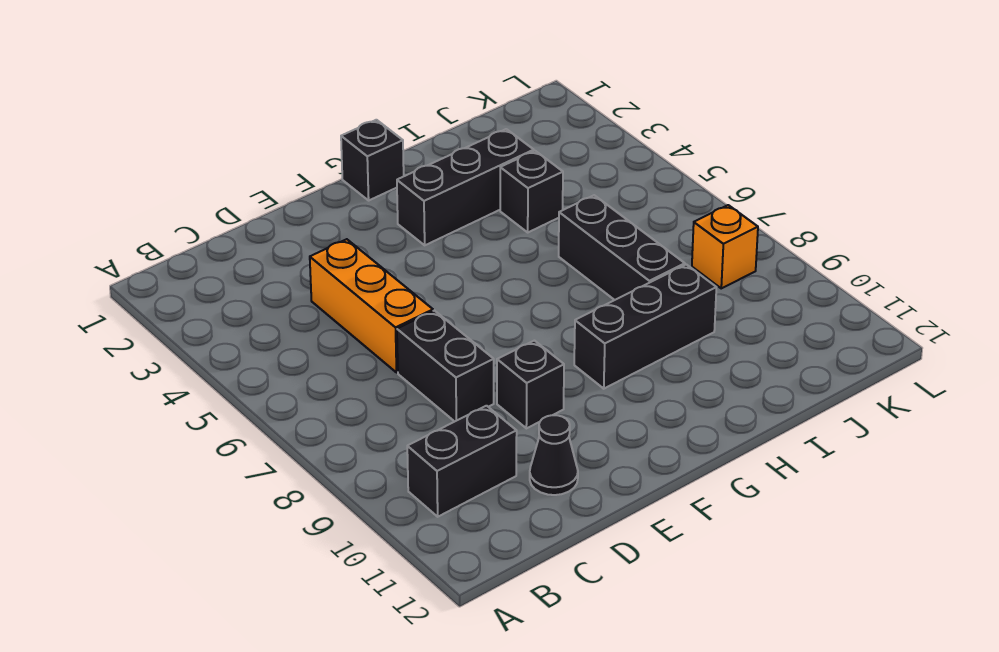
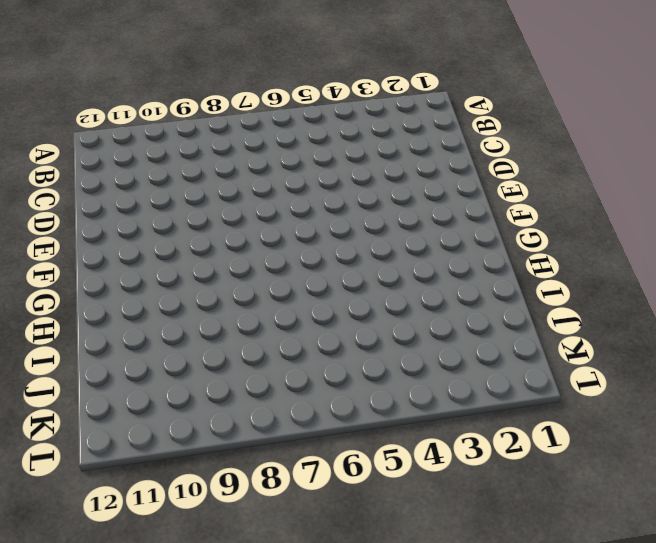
none -> black 1x2 brick [407,406,517,517]
none -> orange 1x3 brick [310,239,433,372]

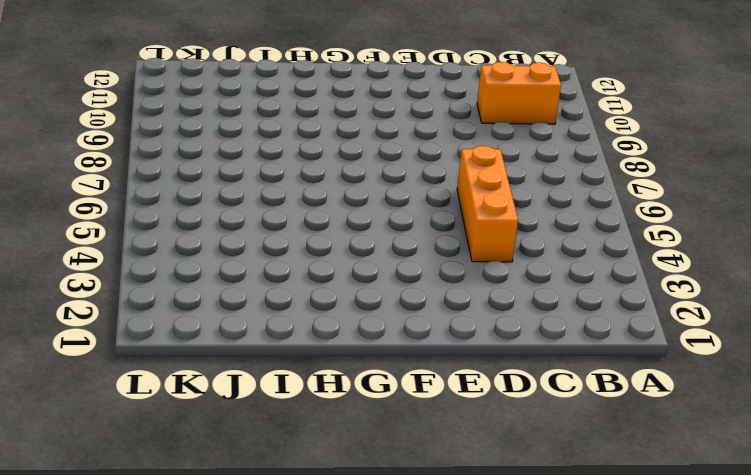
orange 1x2 brick [477,62,561,124] -> black 1x2 brick [407,406,517,517]
none -> black 1x2 brick [397,311,494,422]
none -> black 1x1 cone [530,415,578,495]

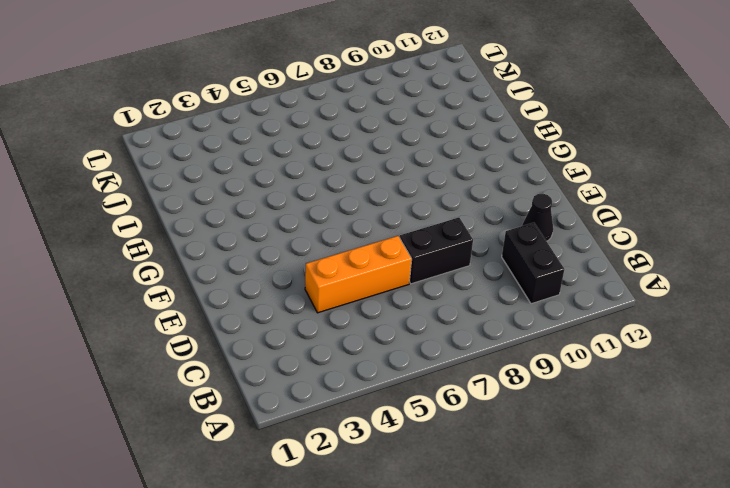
none -> black 1x1 brick [497,341,564,428]
none -> black 1x1 brick [341,120,404,200]

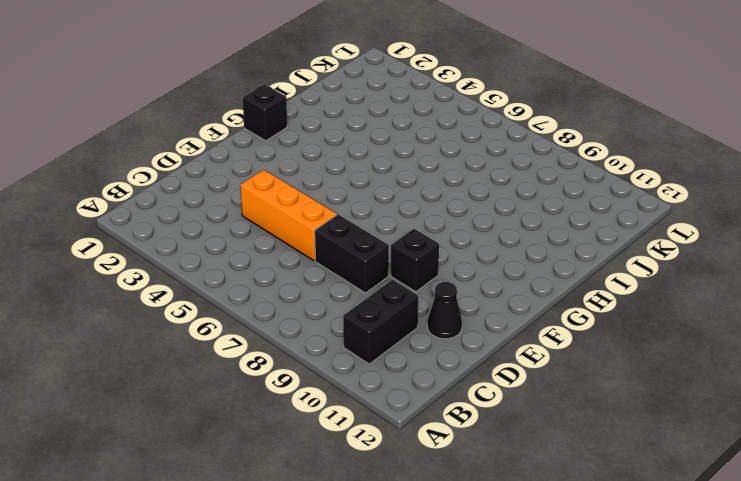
none -> black 1x3 brick [397,129,534,245]
none -> black 1x3 brick [574,264,716,389]

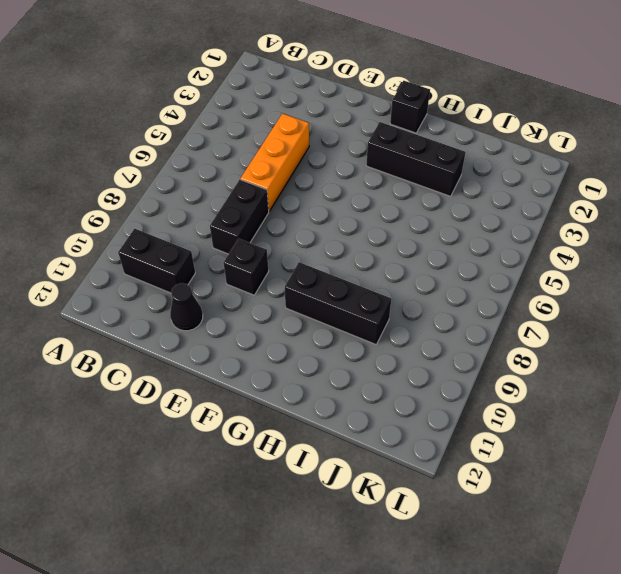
none -> black 1x1 brick [500,151,563,232]
none -> black 1x3 brick [559,195,685,300]

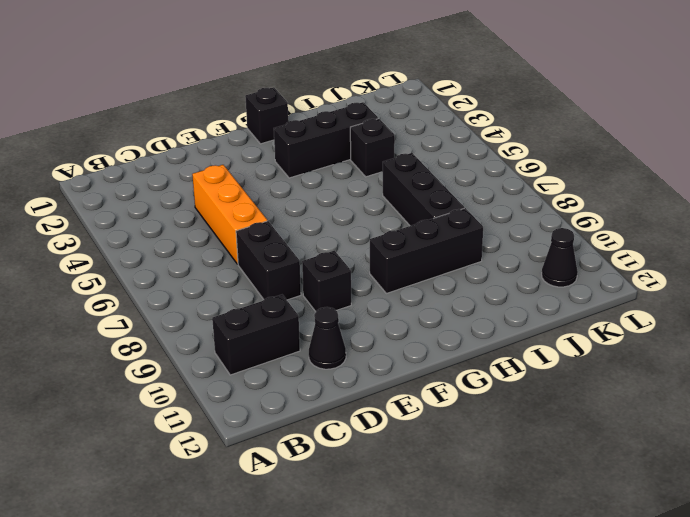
black 1x1 cone [542,228,578,287] -> none
none -> orange 1x1 brick [692,205,758,288]

